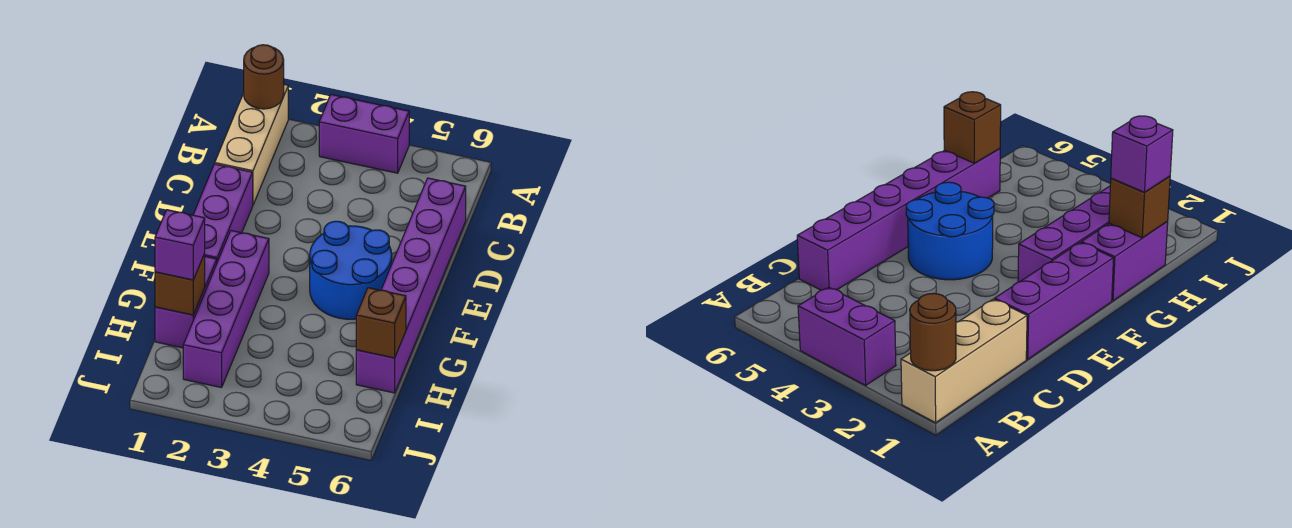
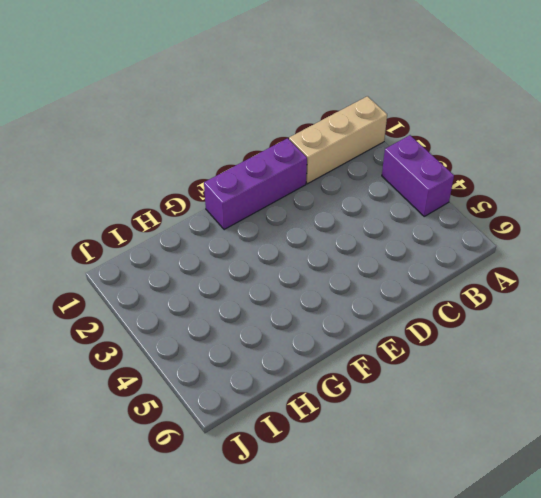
none -> purple 1x6 brick [356,178,466,393]
none -> blue 2x2 round brick [310,221,392,319]

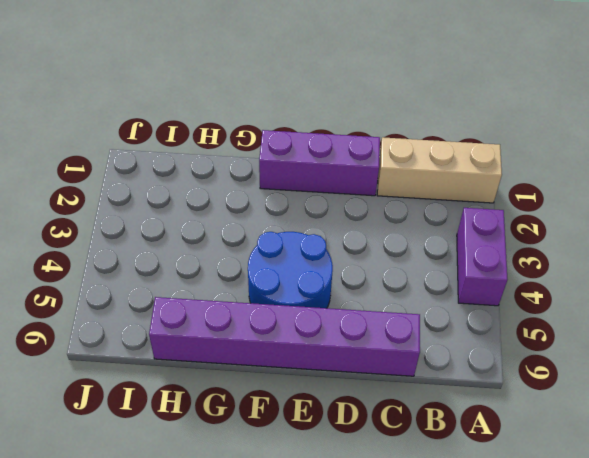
none -> purple 1x4 brick [183,231,269,387]
none -> purple 1x2 brick [155,257,217,348]

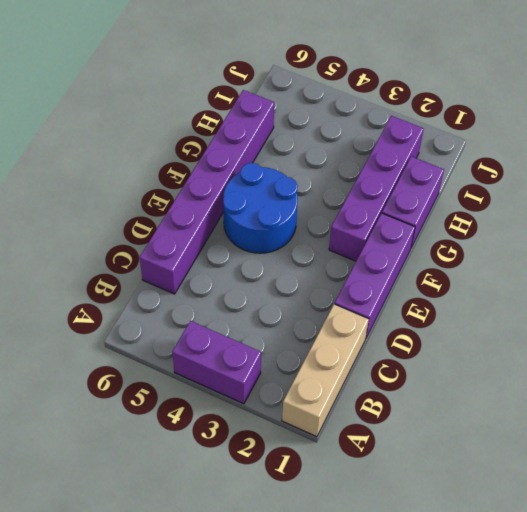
none -> brown 1x1 round brick [244,45,284,109]
none -> brown 1x1 brick [155,254,205,315]

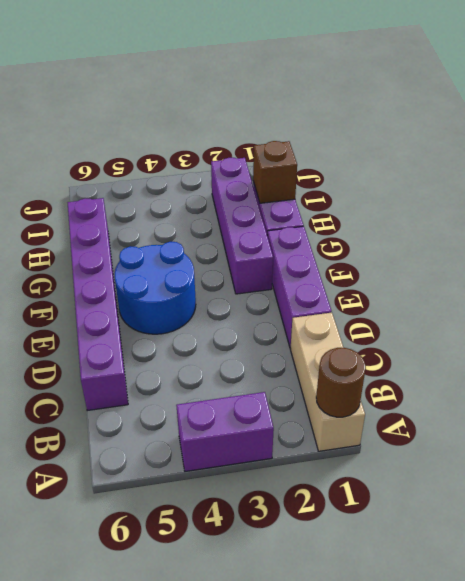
none -> brown 1x1 brick [356,288,406,358]
none -> purple 1x1 brick [155,210,205,280]

